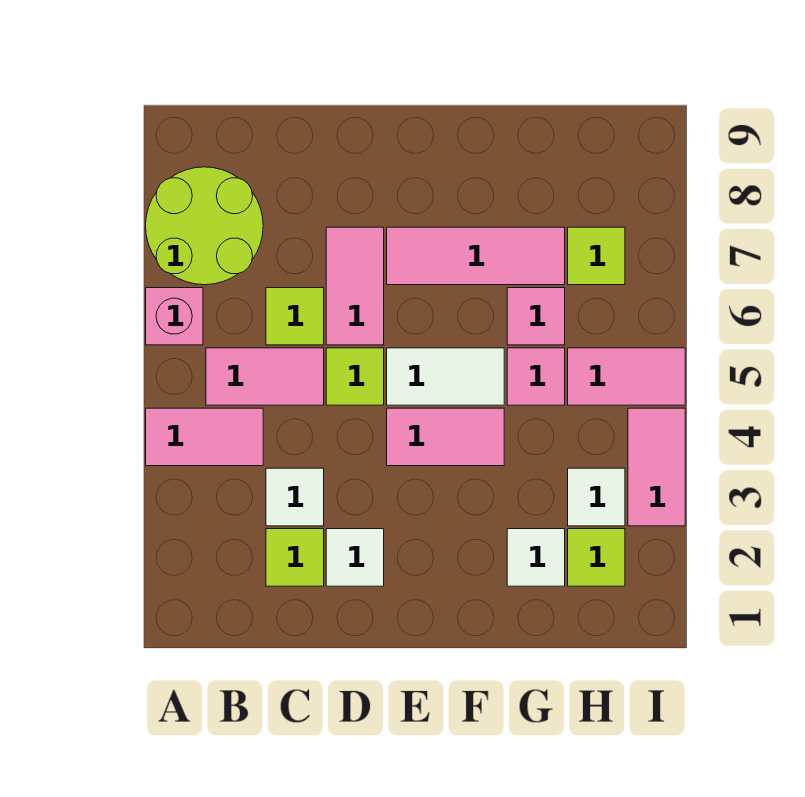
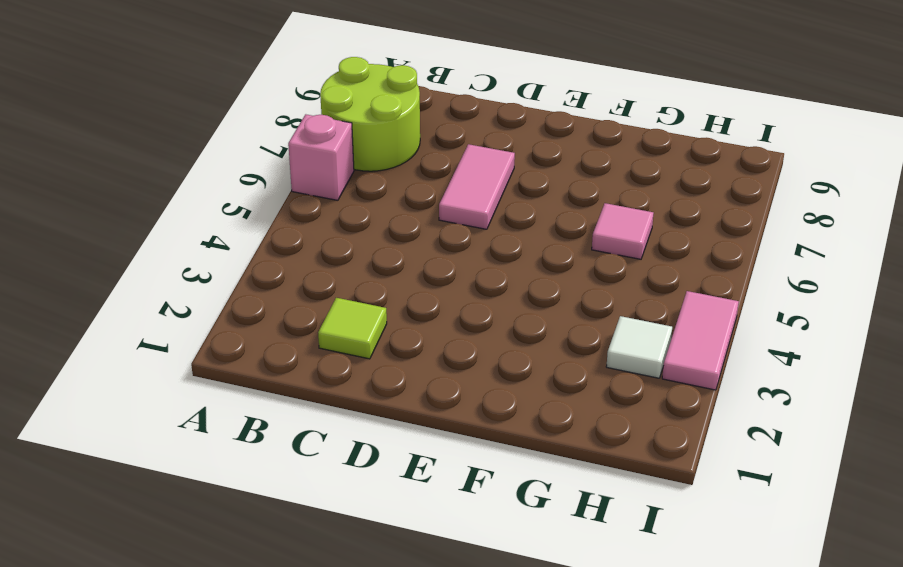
none -> pink 1x2 tile [146,408,263,466]
none -> pink 1x2 tile [206,348,324,405]
none -> white 1x1 tile [266,468,324,526]

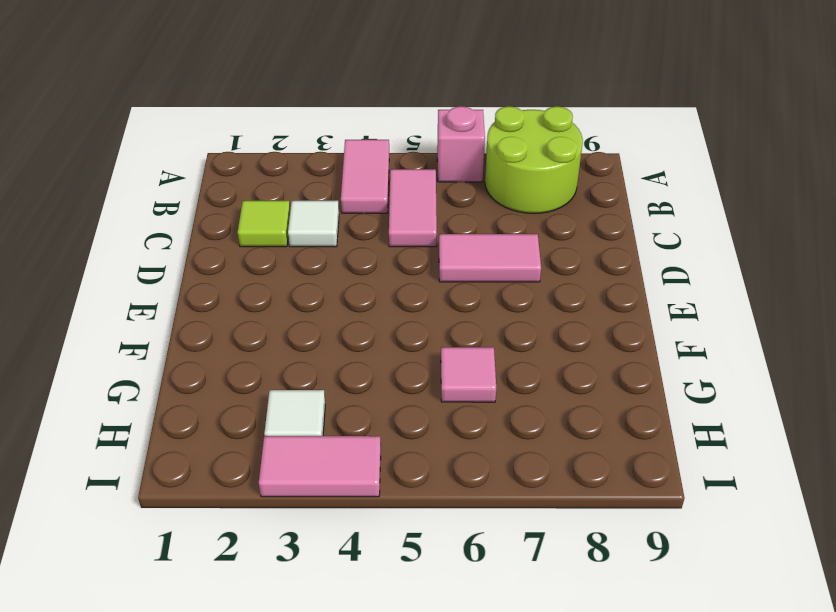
none -> lime 1x1 tile [266,288,324,345]
none -> white 1x1 tile [326,529,384,586]
none -> lime 1x1 tile [326,348,384,405]

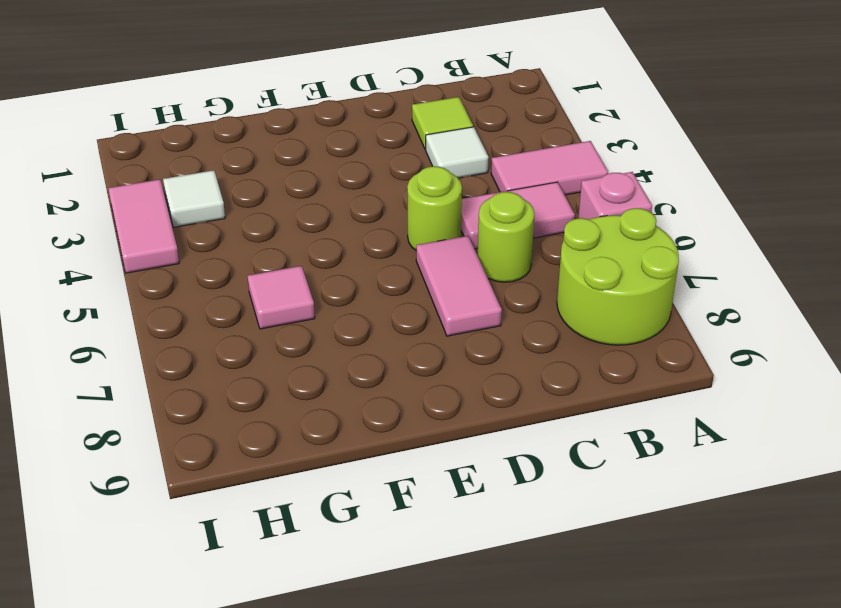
lime 1x1 round brick [477,192,535,282] -> lime 1x1 tile [266,288,324,345]
lime 1x1 round brick [407,166,462,250] -> lime 1x1 tile [326,348,384,405]
none -> white 1x1 tile [326,529,384,586]
none -> pink 1x2 tile [387,408,504,466]
none -> white 1x2 tile [387,348,504,405]

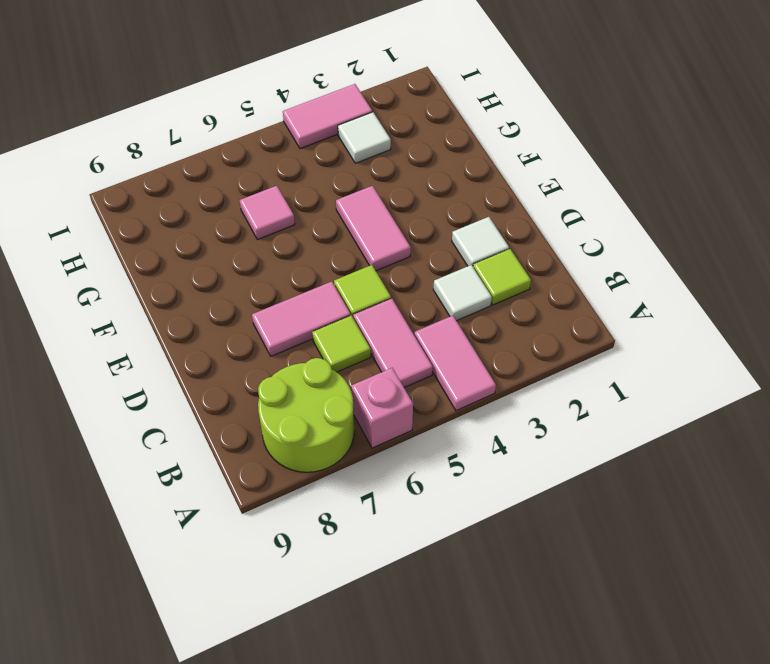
none -> white 1x2 tile [387,348,504,405]
none -> pink 1x3 tile [387,227,565,285]
none -> white 1x1 tile [507,529,565,586]

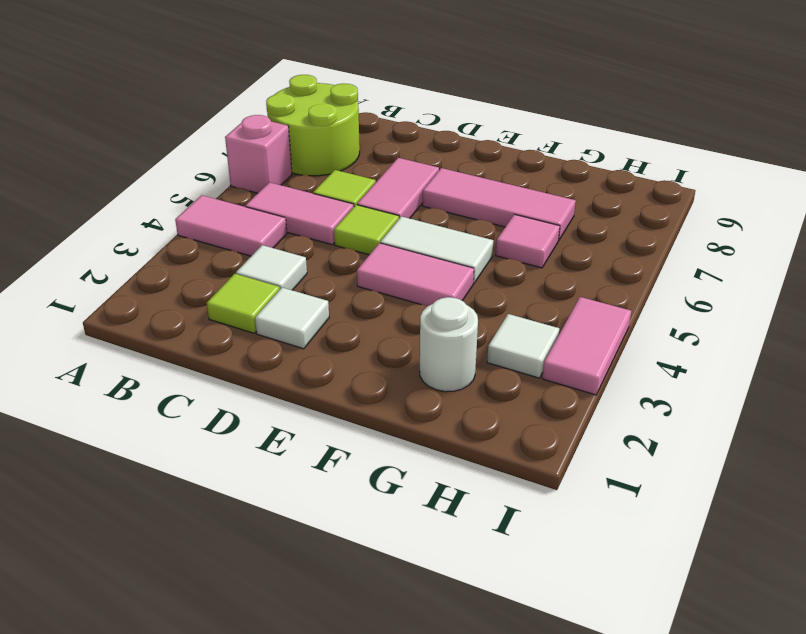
white 1x1 round brick [420,297,478,392] -> white 1x1 tile [507,529,565,586]
none -> pink 1x1 tile [507,348,565,405]
none -> lime 1x1 tile [568,529,625,586]
none -> pink 1x2 tile [568,348,685,405]

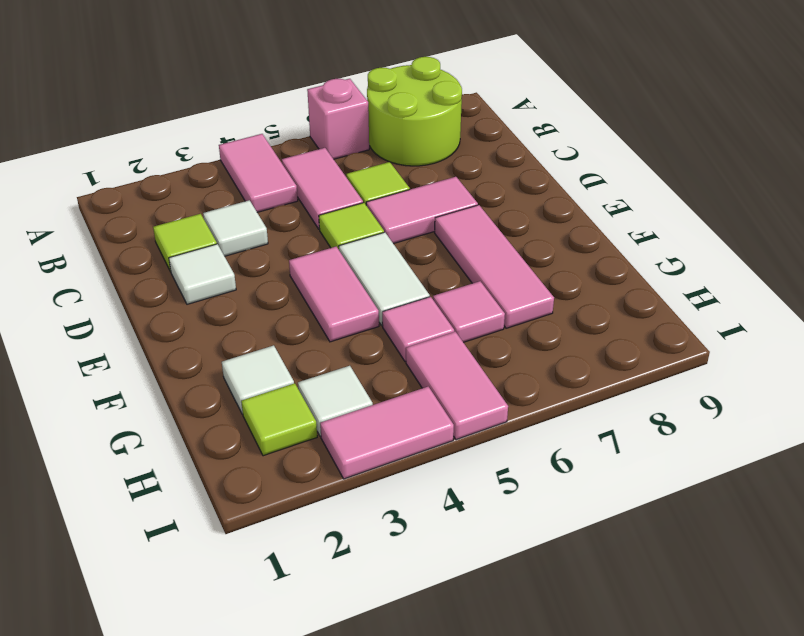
none -> lime 1x1 tile [568,227,625,285]

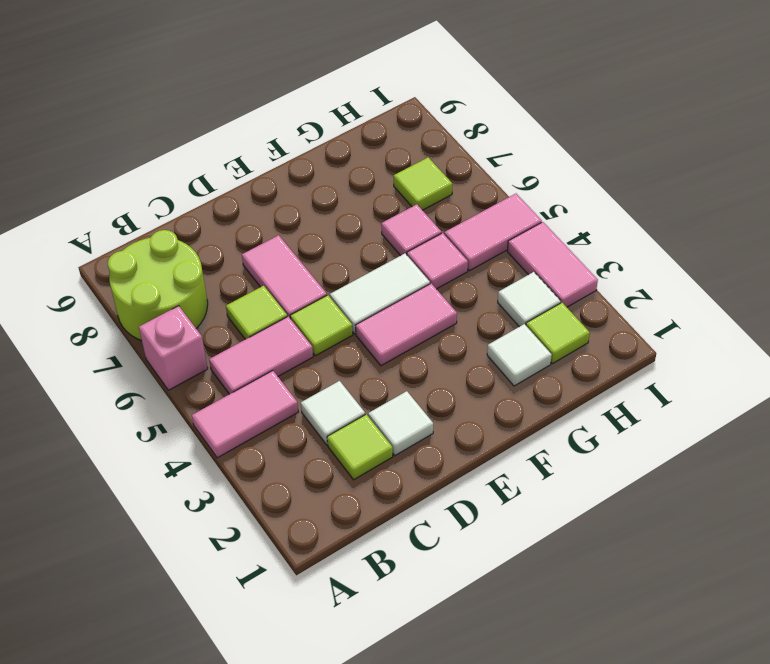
none -> pink 1x3 tile [387,227,565,285]

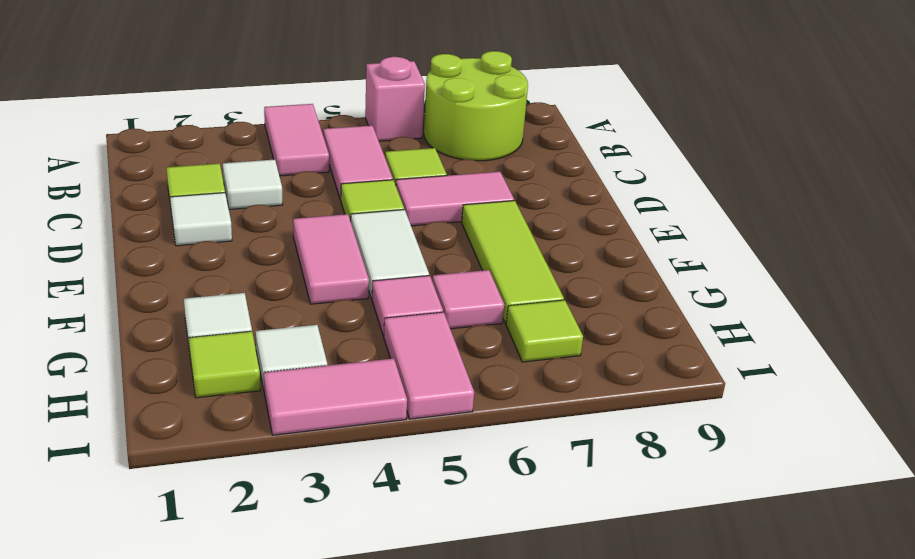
lime 1x3 tile [462,201,564,323] -> pink 1x3 tile [387,227,565,285]

